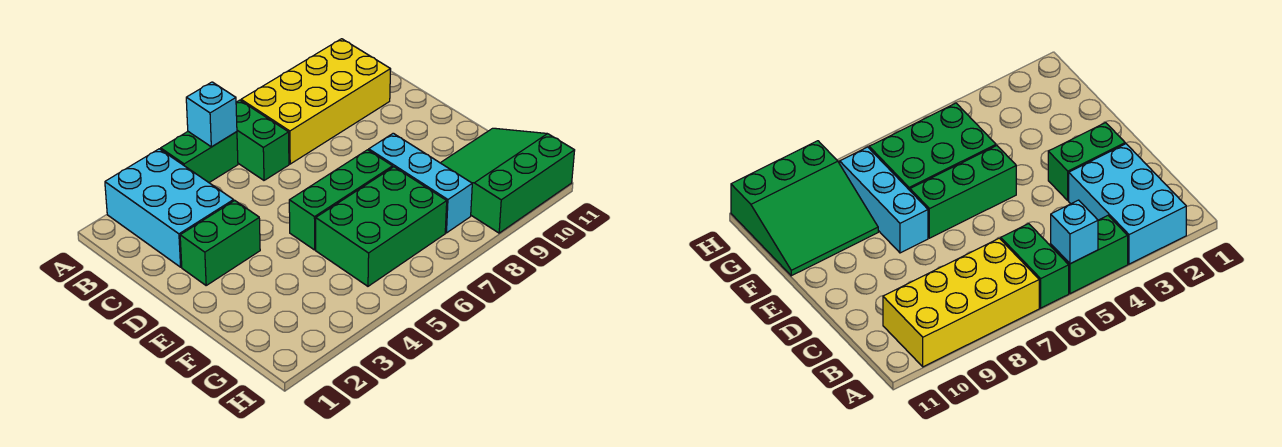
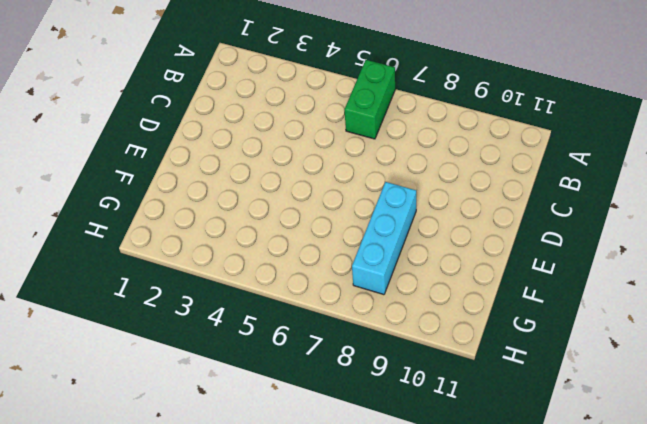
none -> cyan 2x3 brick [105,149,234,267]
none -> green 1x2 brick [161,132,238,182]

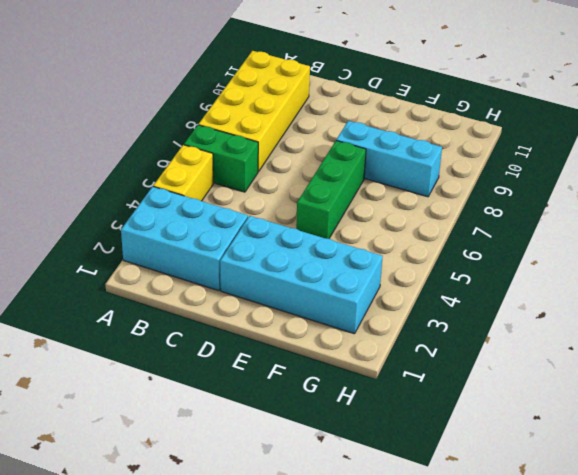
yellow 1x2 brick [153,145,213,201] -> green 1x2 brick [161,132,238,182]
cyan 2x4 brick [220,216,383,334] -> green 1x2 brick [180,201,260,285]
none -> green 2x3 brick [316,167,447,286]
none -> green 3x3 slope [441,128,575,233]

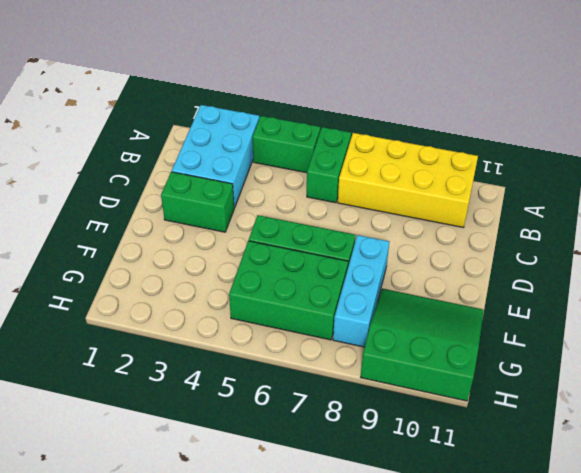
none -> cyan 1x1 brick [186,82,237,147]

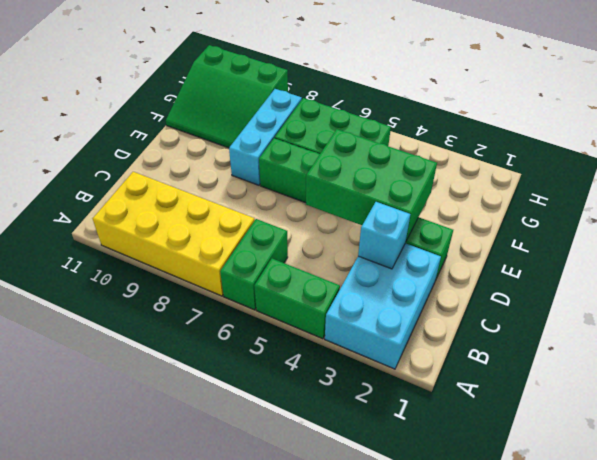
cyan 1x1 brick [358,202,410,269] -> cyan 1x1 brick moved to [186,82,237,147]
green 2x3 brick [306,129,437,240] -> none

